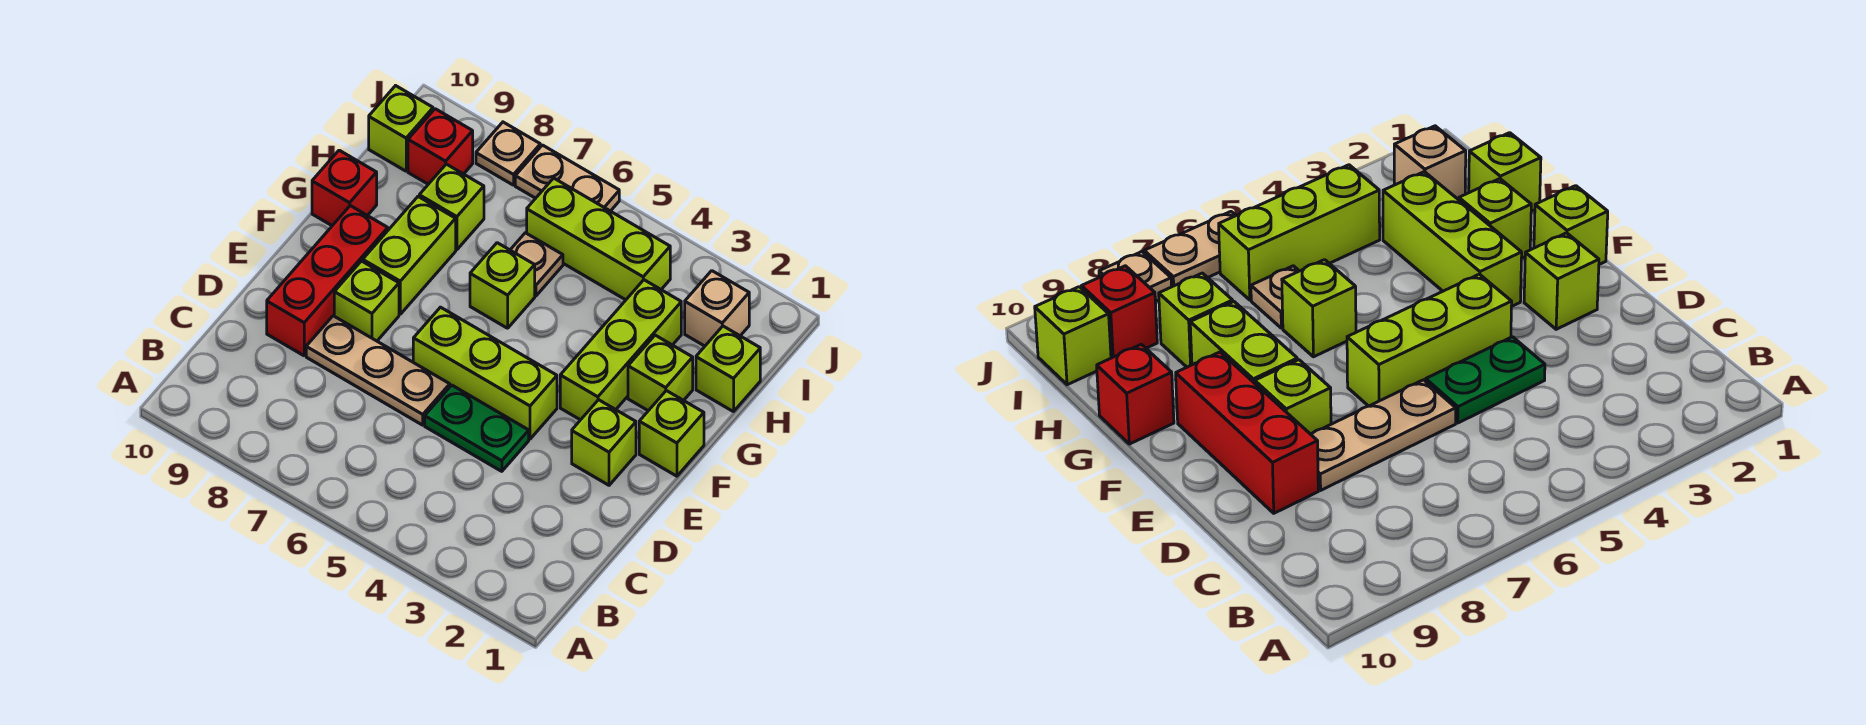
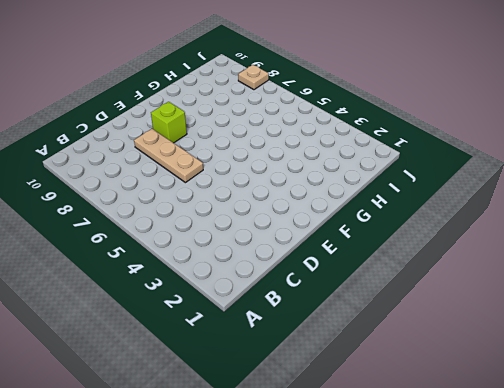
none -> green 1x2 plate [425,385,529,471]
none -> red 1x3 brick [267,206,388,356]
none -> lime 1x1 brick [572,400,636,485]

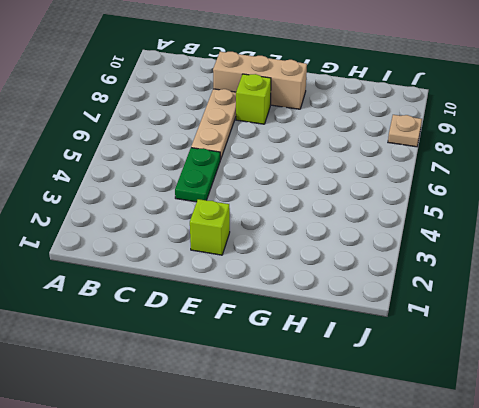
tan 1x3 brick [213,52,307,109] -> red 1x3 brick [267,206,388,356]
none -> lime 1x3 brick [413,307,557,439]
none -> lime 1x1 brick [639,391,704,476]
none -> lime 1x3 brick [560,280,681,420]

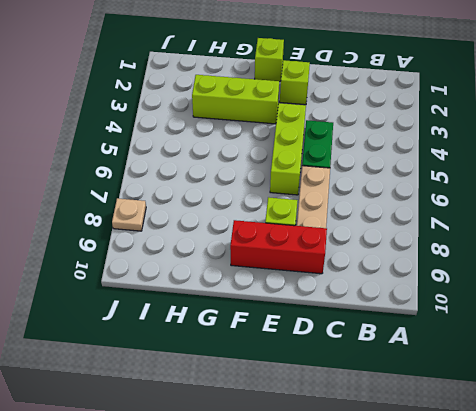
none -> lime 1x2 brick [363,197,456,314]
none -> lime 1x1 brick [628,335,693,411]
none -> lime 1x1 brick [470,243,535,328]

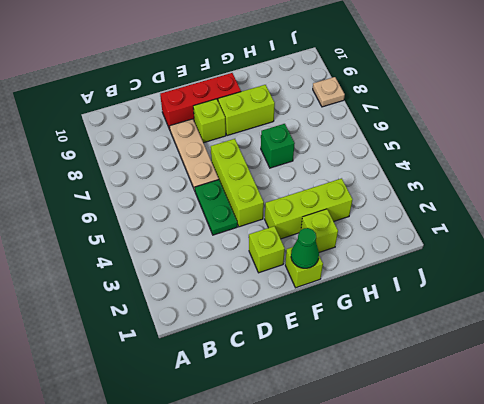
green 1x1 cone [291,228,319,268] -> none
green 1x1 brick [261,124,295,168] -> lime 1x1 brick [470,243,535,328]
none -> red 1x1 brick [312,150,377,226]
none -> lime 1x1 brick [696,326,760,412]
none -> tan 1x1 plate [511,233,563,296]

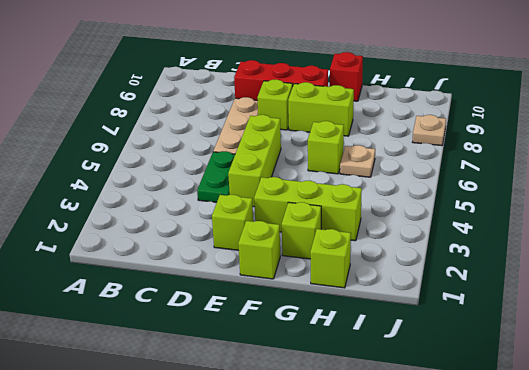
none -> lime 1x1 brick [419,164,484,250]
none -> tan 1x1 brick [685,271,749,346]
none -> lime 1x3 brick [527,178,670,300]

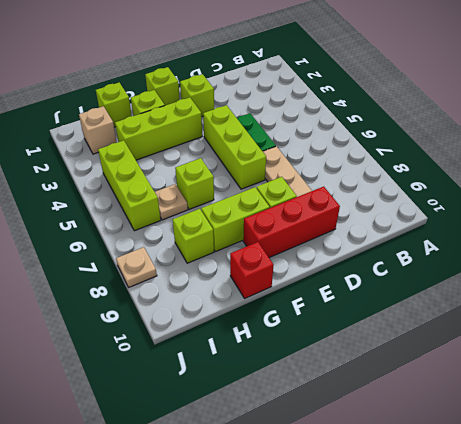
none -> red 1x1 brick [408,109,473,184]
none -> lime 1x1 brick [369,86,433,171]
none -> tan 1x2 plate [515,145,619,211]

